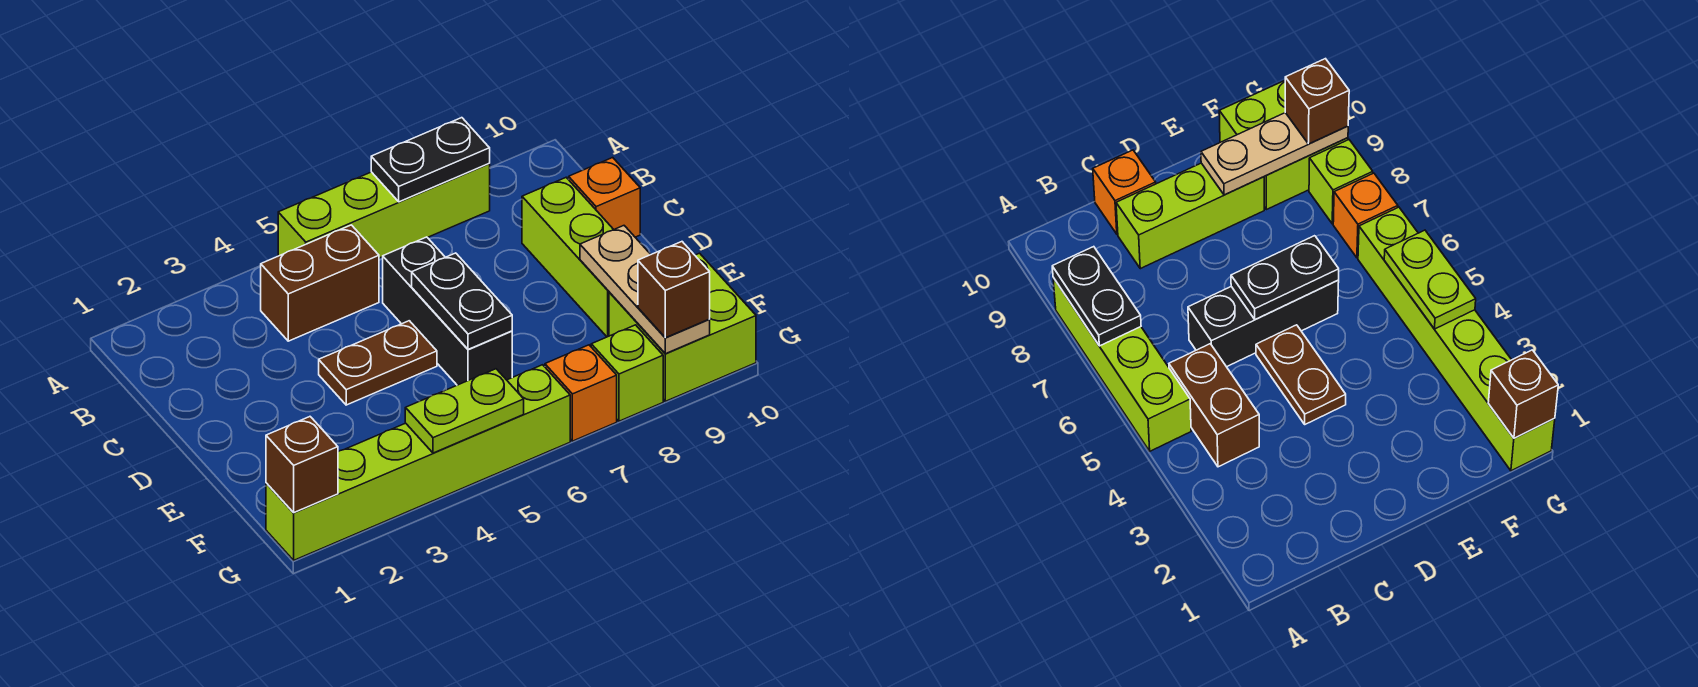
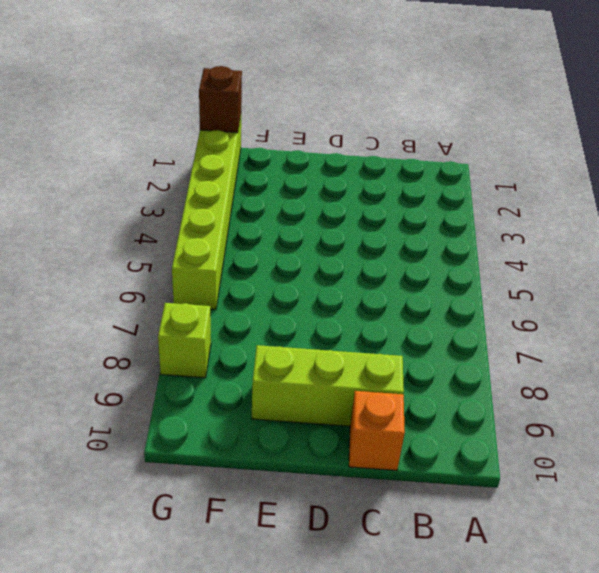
none -> lime 1x4 brick [278,164,490,258]
none -> brown 1x2 brick [261,225,379,341]
none -> black 1x3 brick [383,237,512,385]

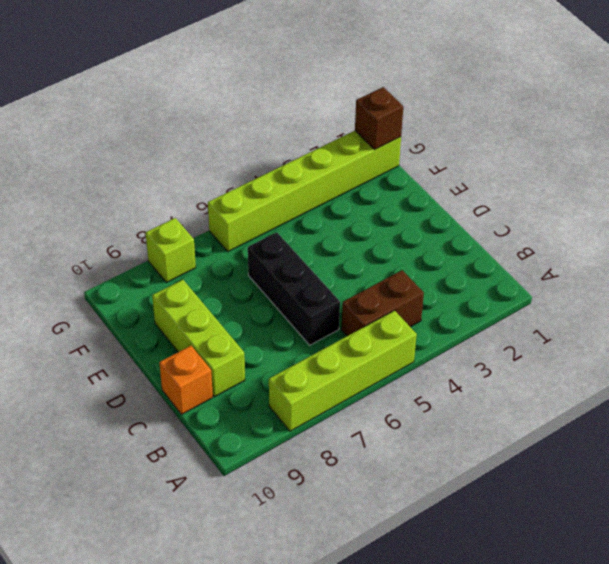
none -> brown 1x2 plate [319,321,437,405]
none -> lime 2x2 brick [609,253,756,401]
none -> orange 1x1 brick [545,345,617,441]

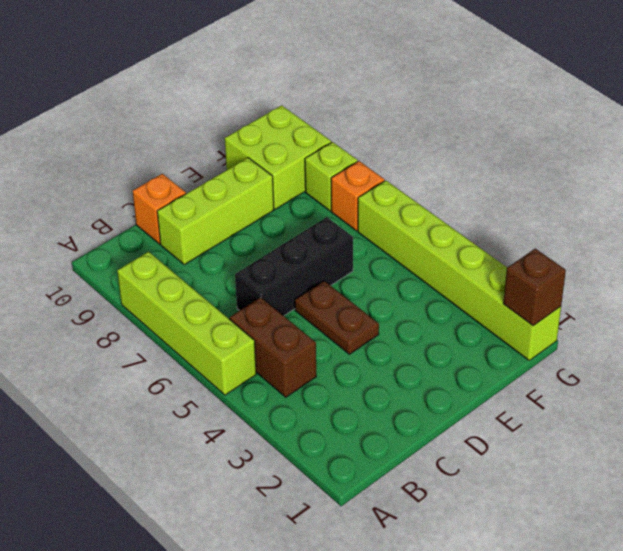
none -> black 1x2 plate [371,118,490,202]
none -> black 1x2 plate [412,253,512,349]
none -> tan 1x3 plate [580,226,710,354]

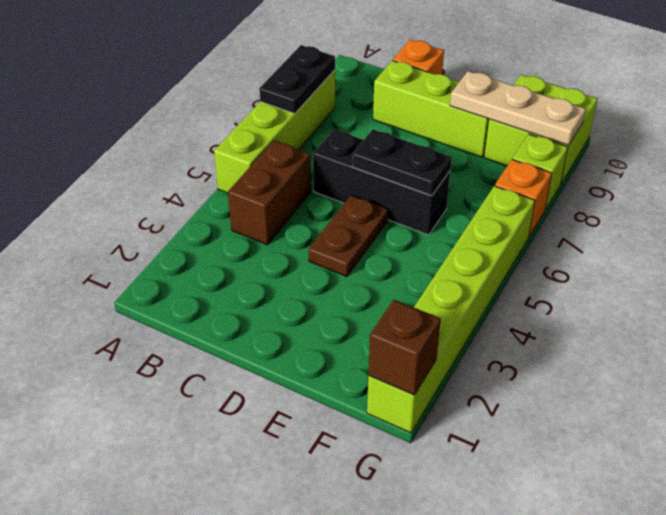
none -> lime 1x2 plate [405,369,524,453]
none -> brown 1x1 brick [638,242,710,338]

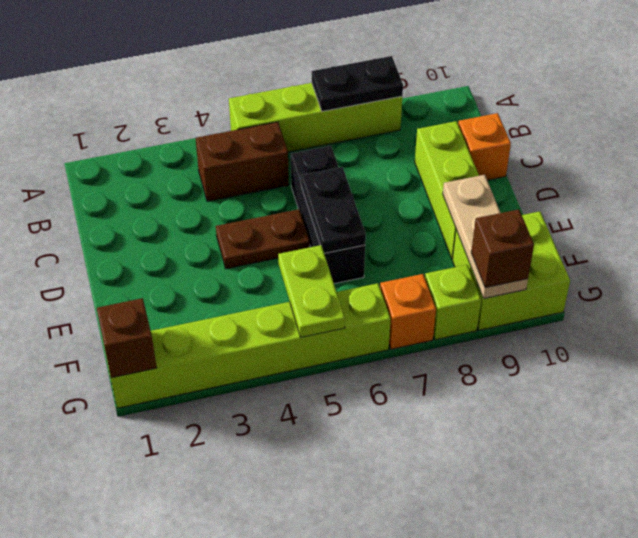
lime 1x2 plate [278,245,345,337] -> lime 1x2 plate turned to [405,369,524,453]

